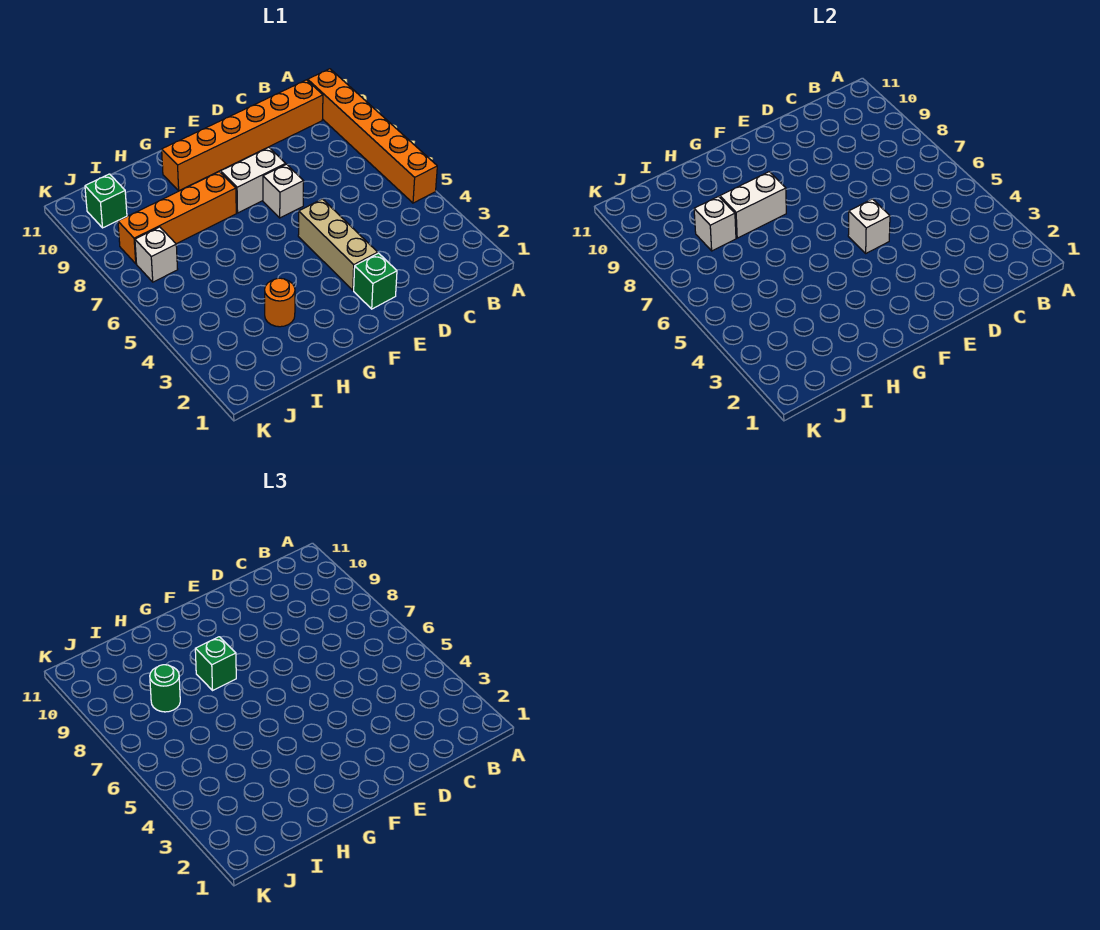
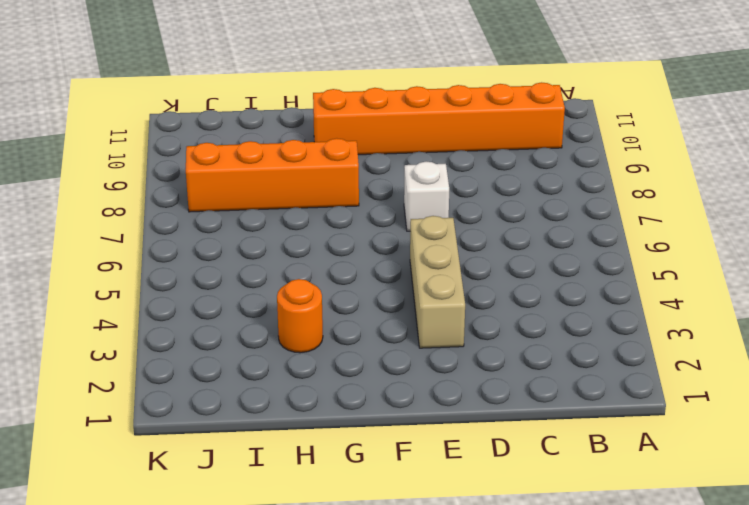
none -> orange 1x6 brick [308,69,437,203]
none -> green 1x1 brick [354,253,397,309]
none -> white 1x2 brick [220,147,286,213]

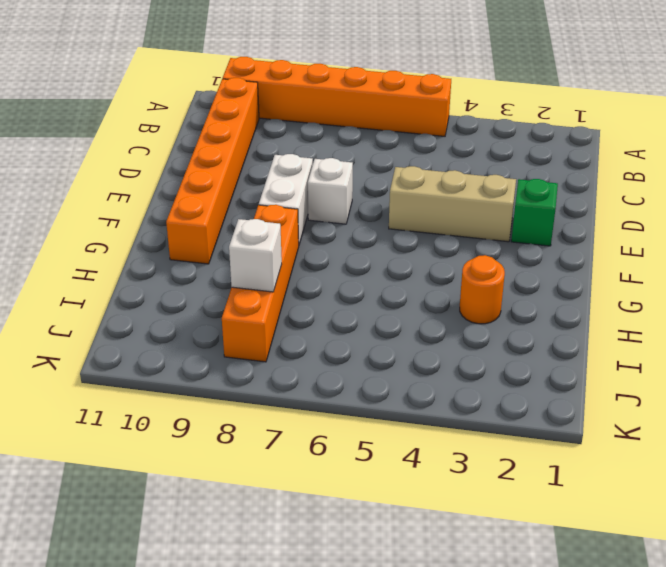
none -> white 1x1 brick [135,227,178,282]
none -> green 1x1 brick [85,174,127,228]
none -> white 1x1 brick [848,199,890,253]

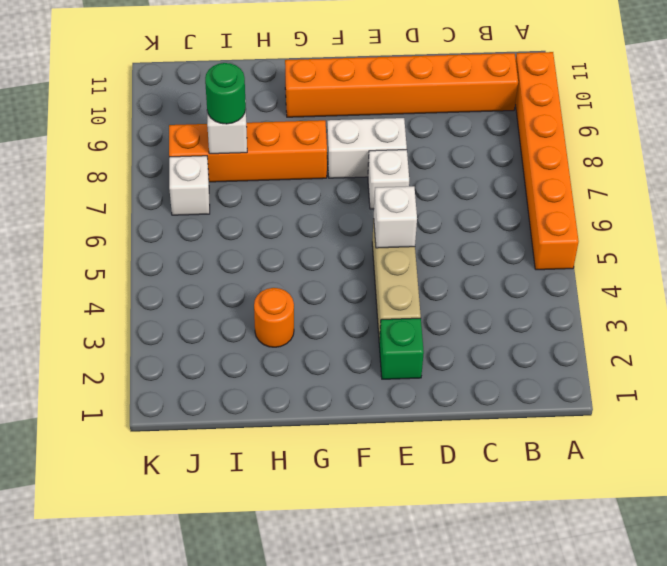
none -> green 1x1 brick [85,174,127,228]
none -> white 1x2 brick [720,172,786,238]
none -> green 1x1 brick [195,637,236,690]

